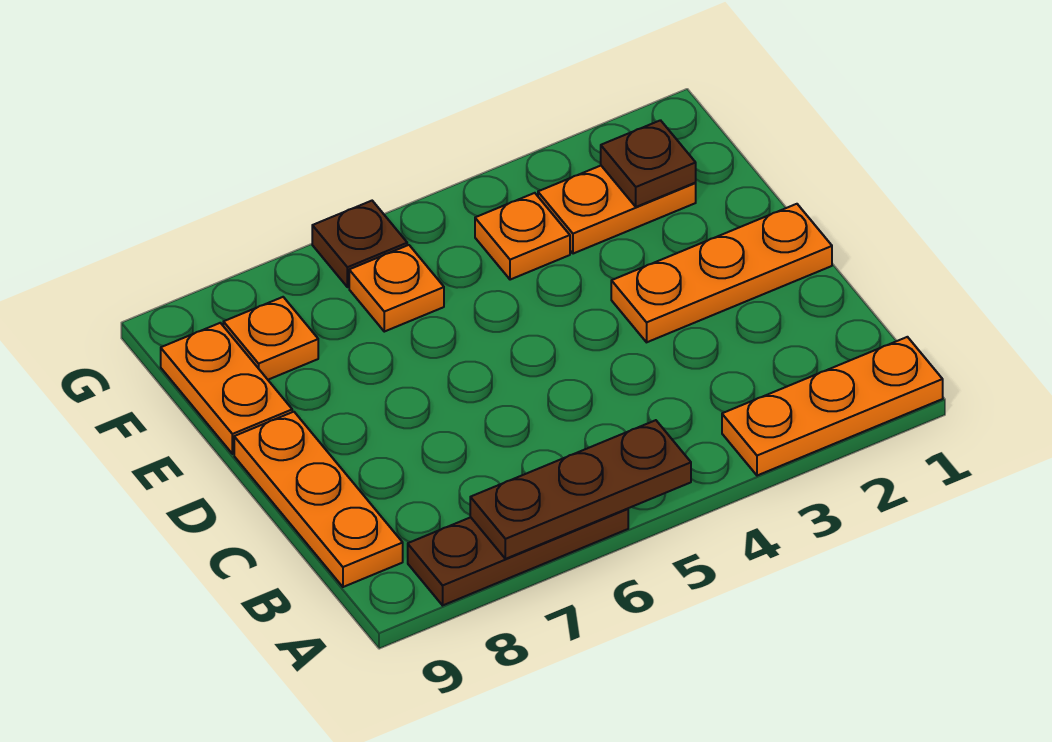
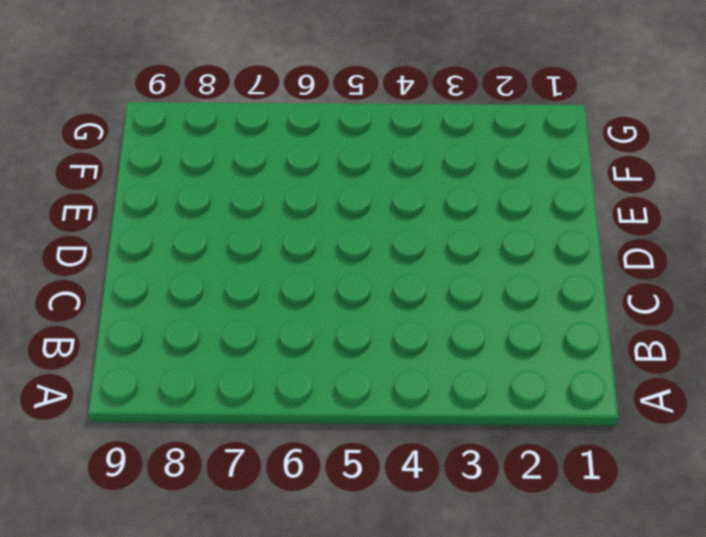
none -> orange 1x3 plate [722,337,943,476]
none -> brown 1x3 plate [408,509,628,605]
none -> orange 1x3 plate [234,412,403,587]

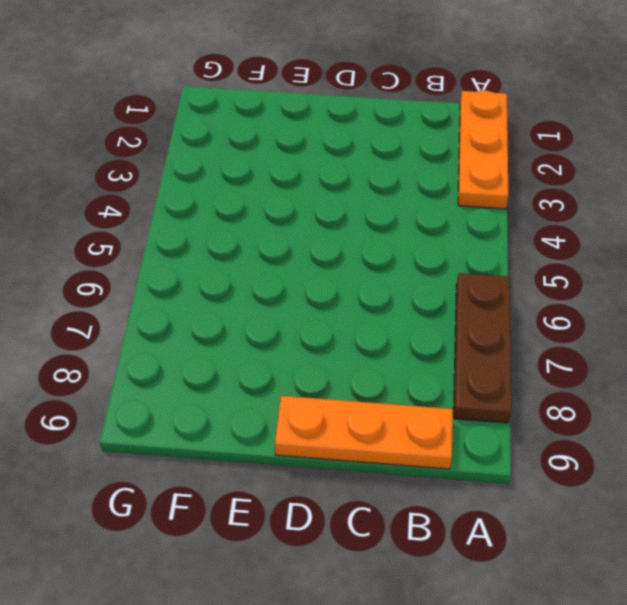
none -> orange 1x3 plate [611,204,832,342]
none -> orange 1x2 plate [161,323,292,454]
none -> orange 1x2 plate [538,166,696,254]

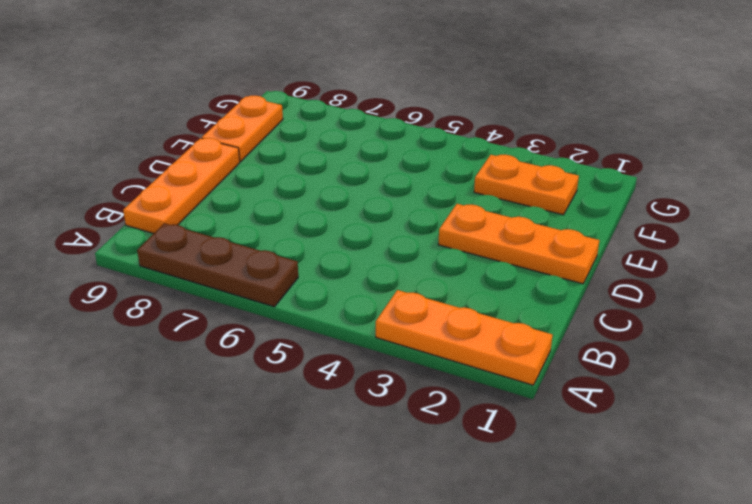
none -> orange 1x1 plate [475,193,570,280]
none -> orange 1x1 plate [349,245,444,332]
none -> orange 1x1 plate [223,297,318,380]

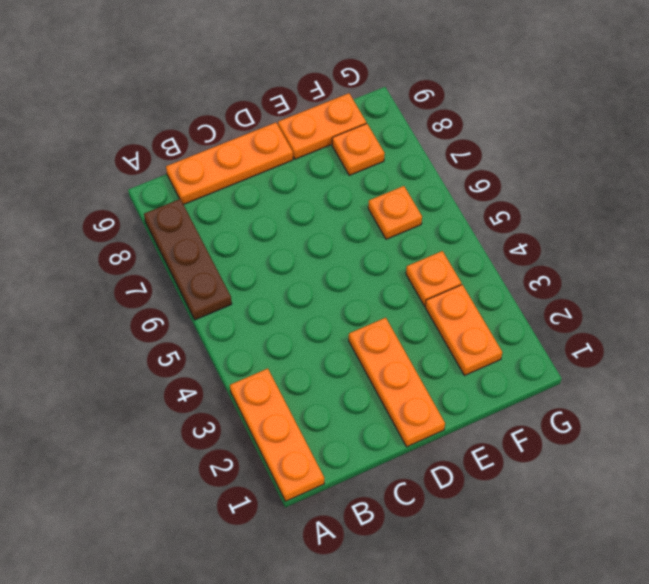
none -> brown 1x1 plate [312,201,407,287]
none -> brown 1x3 plate [470,420,691,559]
none -> brown 1x1 plate [601,120,696,207]

